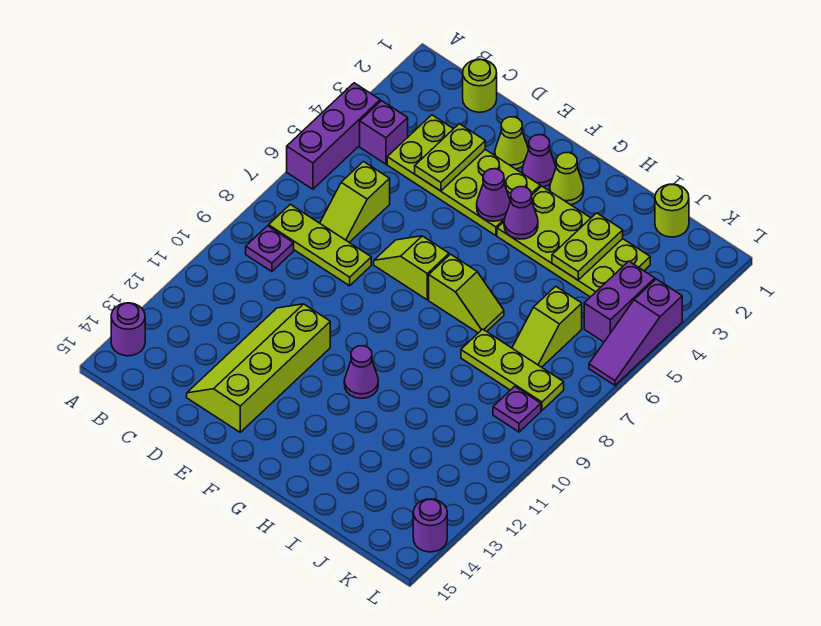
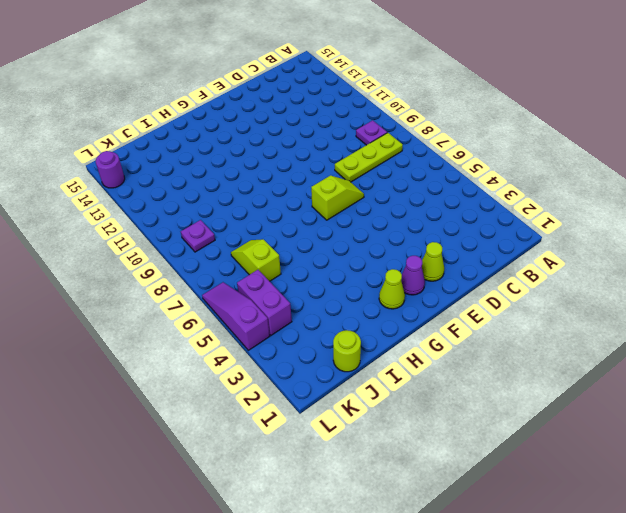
none -> purple 1x3 brick [287,83,380,189]
none -> purple 1x1 round brick [111,303,145,356]
none -> purple 1x1 brick [360,101,408,164]

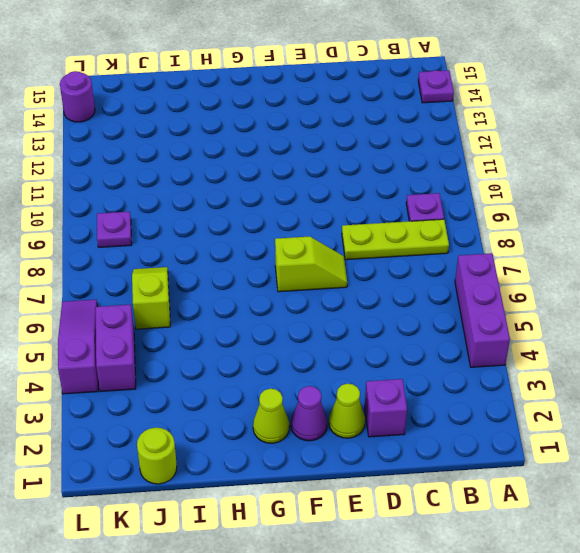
purple 1x1 plate [418,70,454,103] -> purple 1x1 round brick [111,303,145,356]
purple 1x1 brick [365,379,407,437] -> purple 1x1 brick moved to [360,101,408,164]
none -> lime 1x1 round brick [463,59,497,112]
none -> lime 2x4 plate [387,115,540,235]
none -> lime 1x2 slope [320,162,390,242]

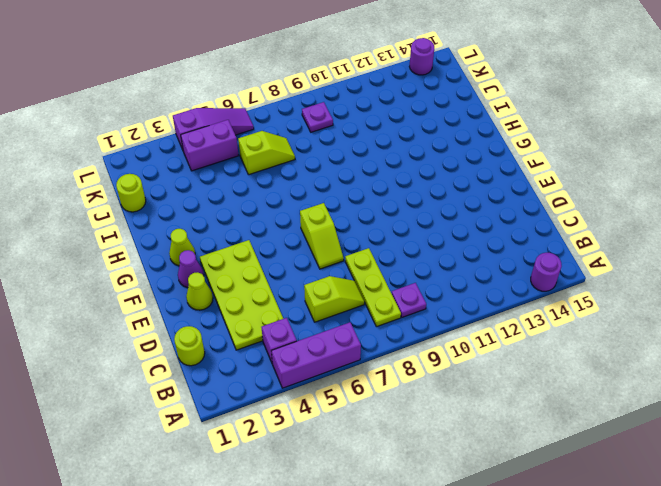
none -> lime 2x4 slope [187,304,330,432]
none -> lime 2x4 plate [497,186,650,297]
none -> lime 1x2 slope [429,254,504,333]

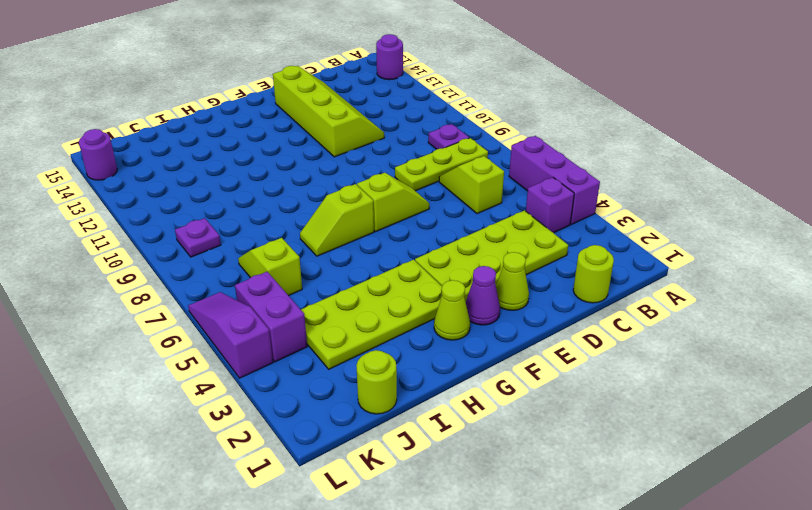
none -> purple 1x1 cone [344,346,378,398]
none -> lime 1x3 plate [461,329,564,410]
none -> lime 1x2 plate [415,124,485,191]

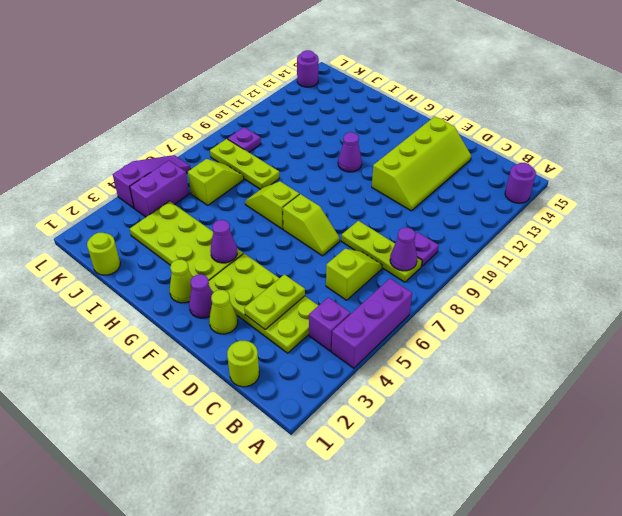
purple 1x1 cone [390,228,417,271] -> purple 1x1 cone moved to [477,169,510,221]
none -> lime 1x2 plate [552,213,623,280]

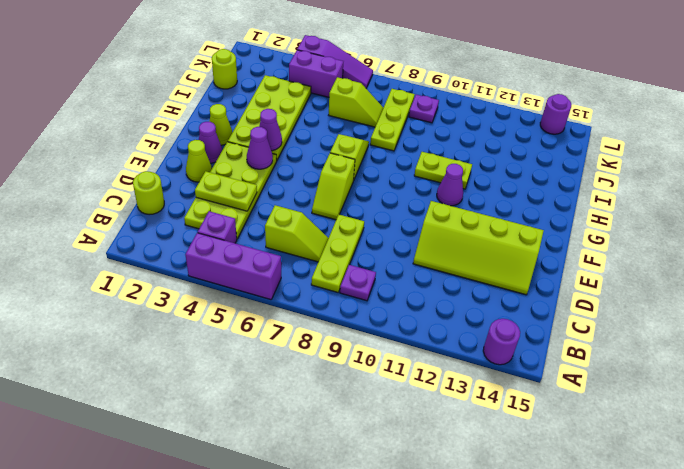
lime 1x2 plate [414,152,472,189] -> lime 1x2 plate moved to [552,213,623,280]

